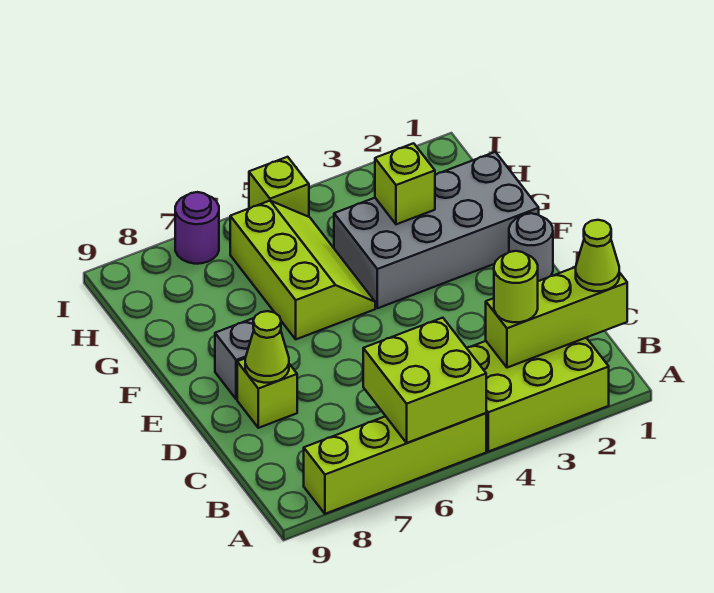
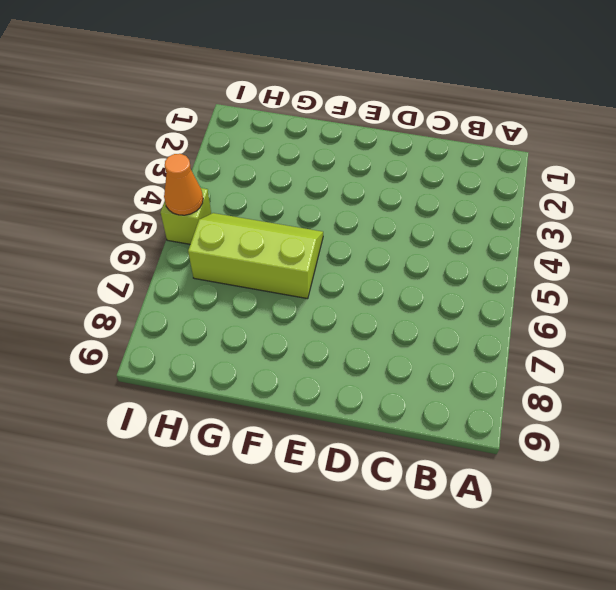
orange 1x1 cone [164,154,203,215] -> none
none -> lime 2x3 brick [467,338,609,452]
none -> lime 1x4 brick [304,413,486,514]
none -> lime 1x1 brick [237,359,297,428]

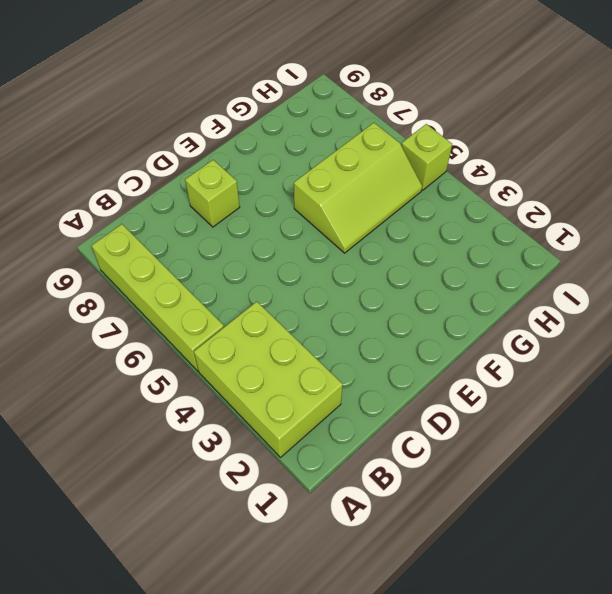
none -> grey 1x1 round brick [509,213,553,281]
none -> grey 1x1 brick [215,318,254,399]
none -> grey 2x4 brick [334,152,539,308]

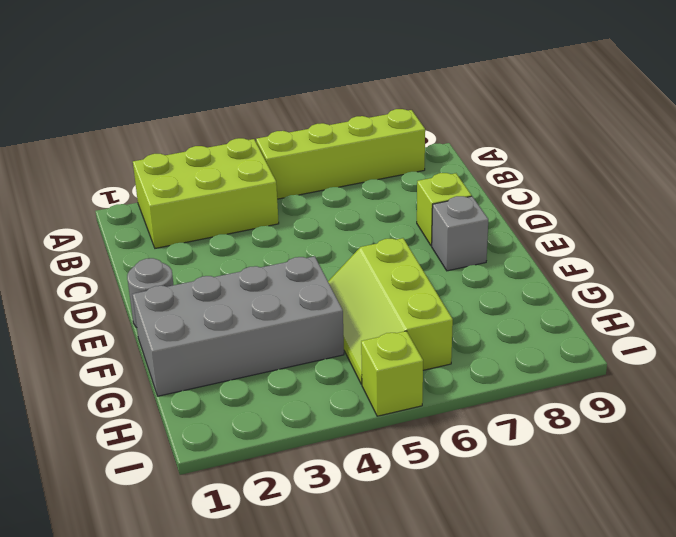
none -> purple 1x1 round brick [175,192,219,264]
none -> lime 2x2 brick [363,318,486,443]
none -> lime 1x3 brick [486,267,627,368]

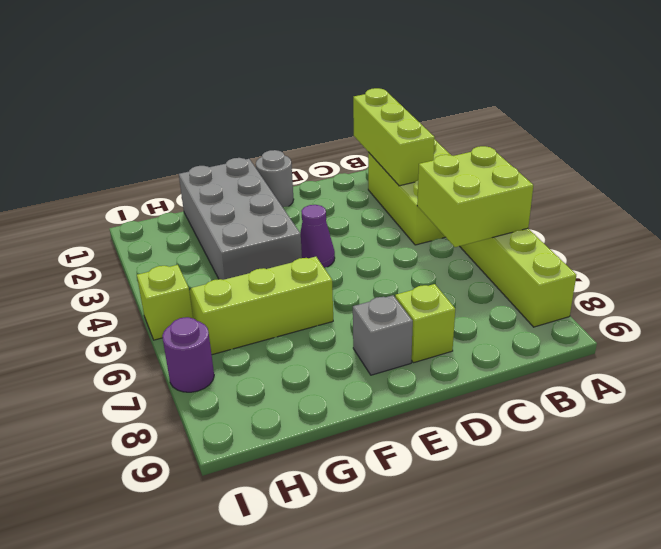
purple 1x1 cone [300,205,335,268] -> none
none -> lime 1x1 cone [245,311,289,383]
none -> lime 1x1 brick [375,143,435,224]
none -> lime 1x1 cone [576,220,619,291]

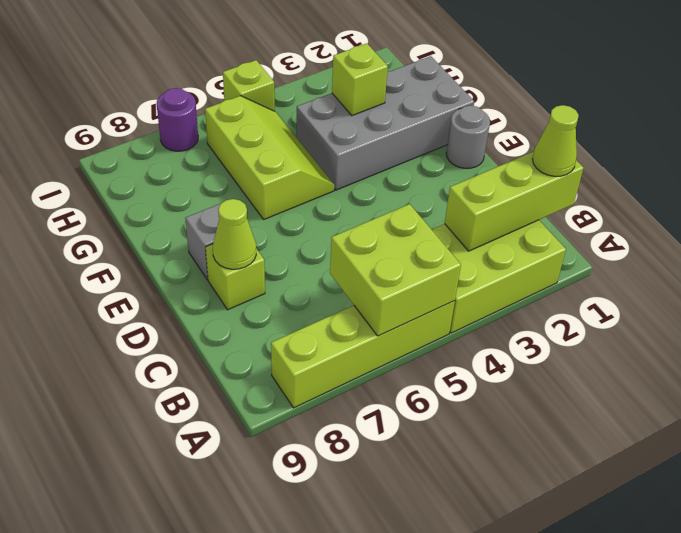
none -> lime 1x1 round brick [494,251,538,322]

